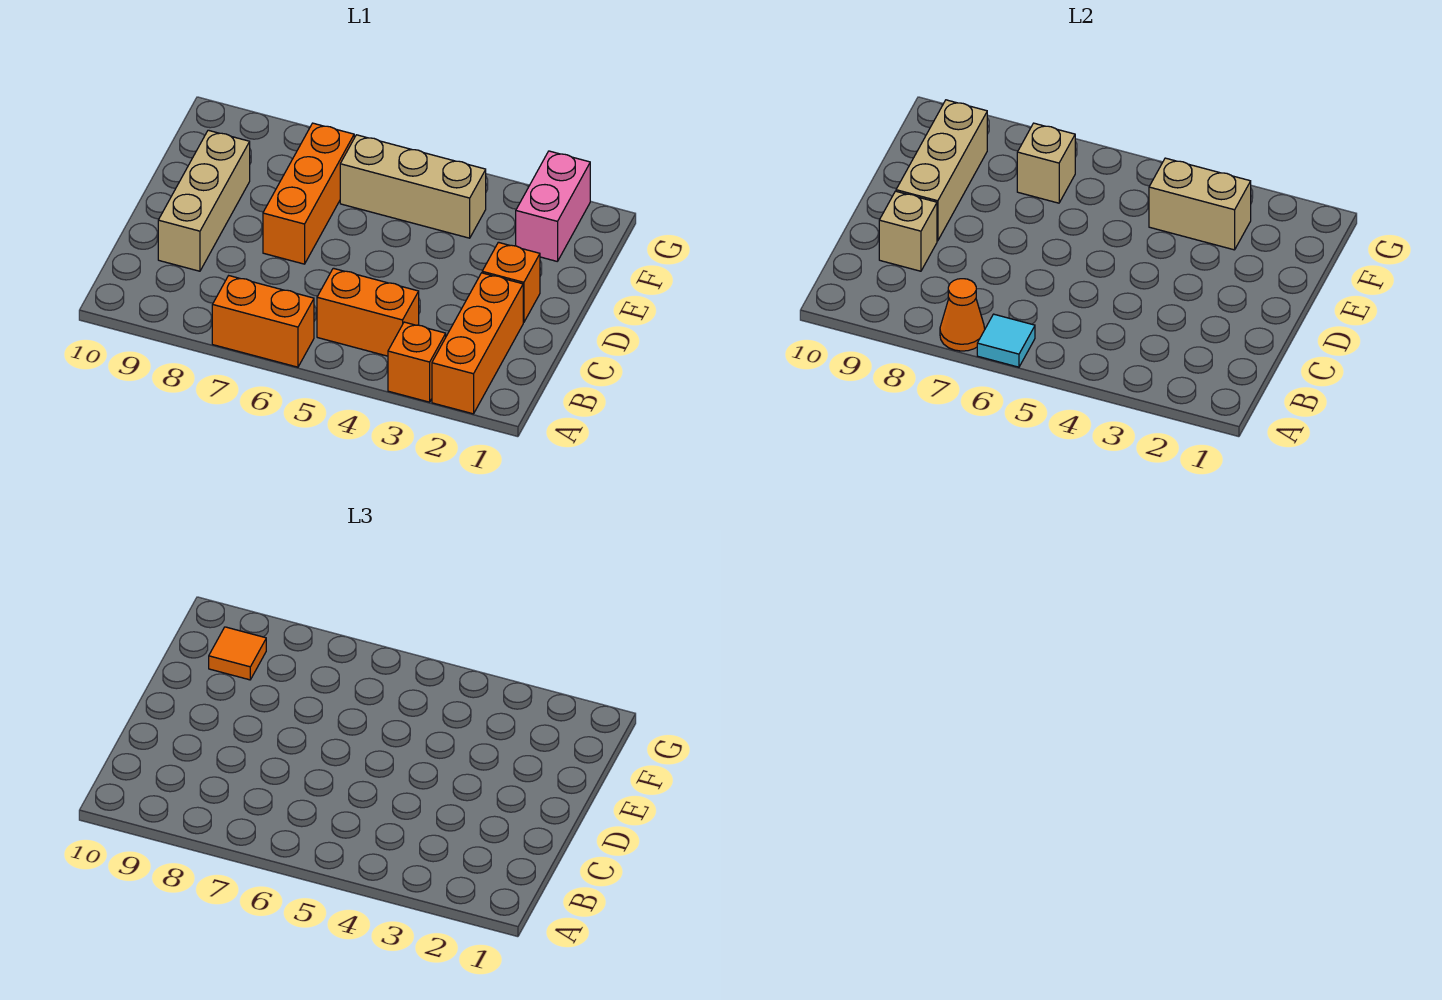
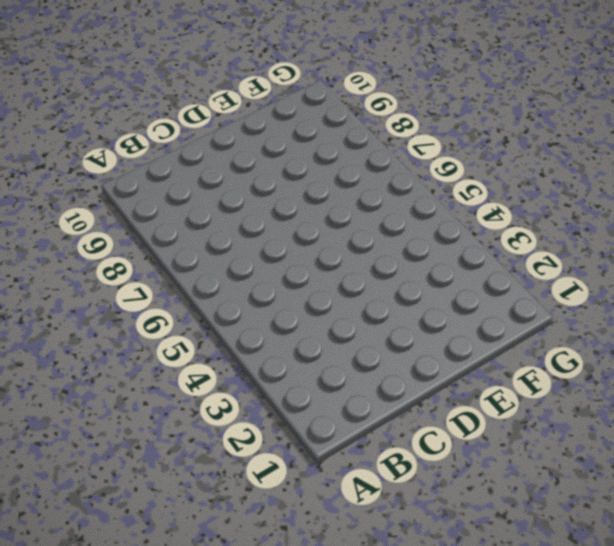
none -> orange 1x3 brick [432,273,523,414]
none -> orange 1x1 brick [388,322,446,402]
none -> orange 1x2 brick [212,276,314,367]

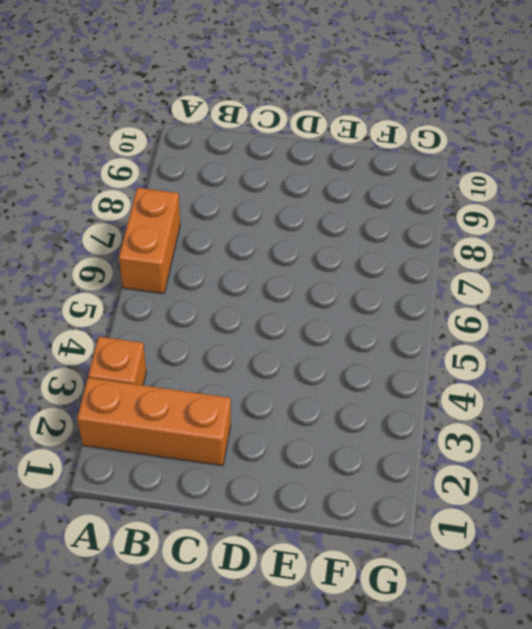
none -> orange 1x2 brick [317,268,419,356]
none -> tan 1x3 brick [158,130,250,271]
none -> orange 1x1 brick [482,242,540,322]

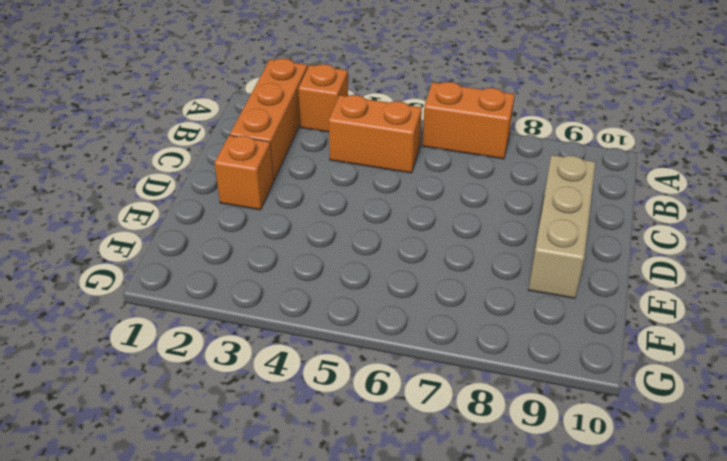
none -> orange 1x3 brick [263,123,354,264]
none -> pink 1x2 brick [516,151,590,261]
none -> tan 1x3 brick [340,135,486,238]

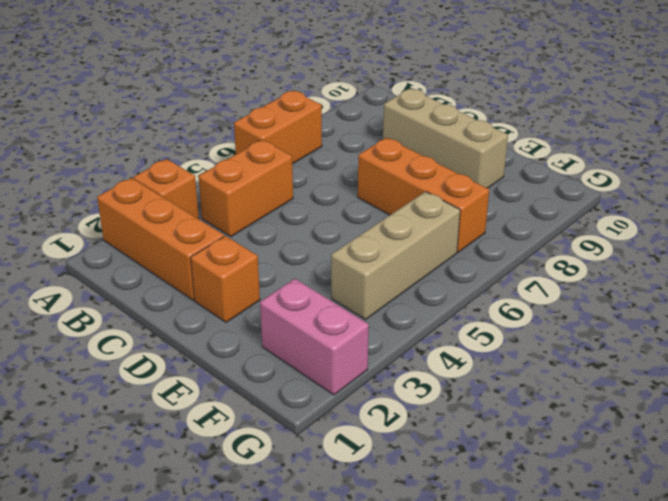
none -> cyan 1x1 tile [977,314,1035,367]
none -> orange 1x1 cone [940,279,985,351]
none -> tan 1x1 brick [879,191,937,271]

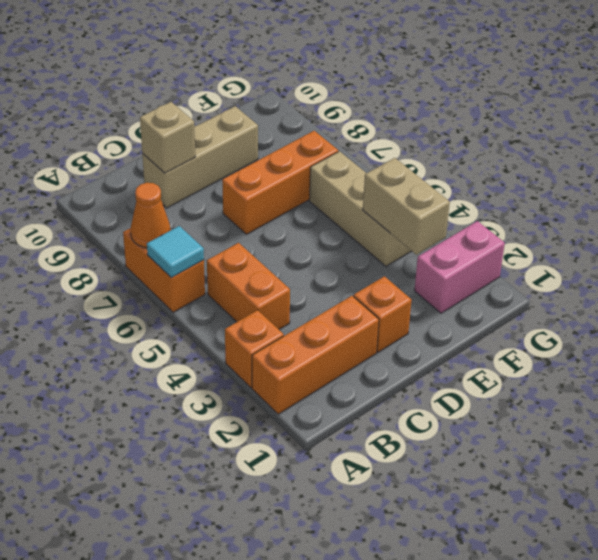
none -> tan 1x3 brick [896,100,987,241]
none -> tan 1x1 brick [1017,123,1075,203]
none -> orange 1x1 tile [209,627,266,680]

